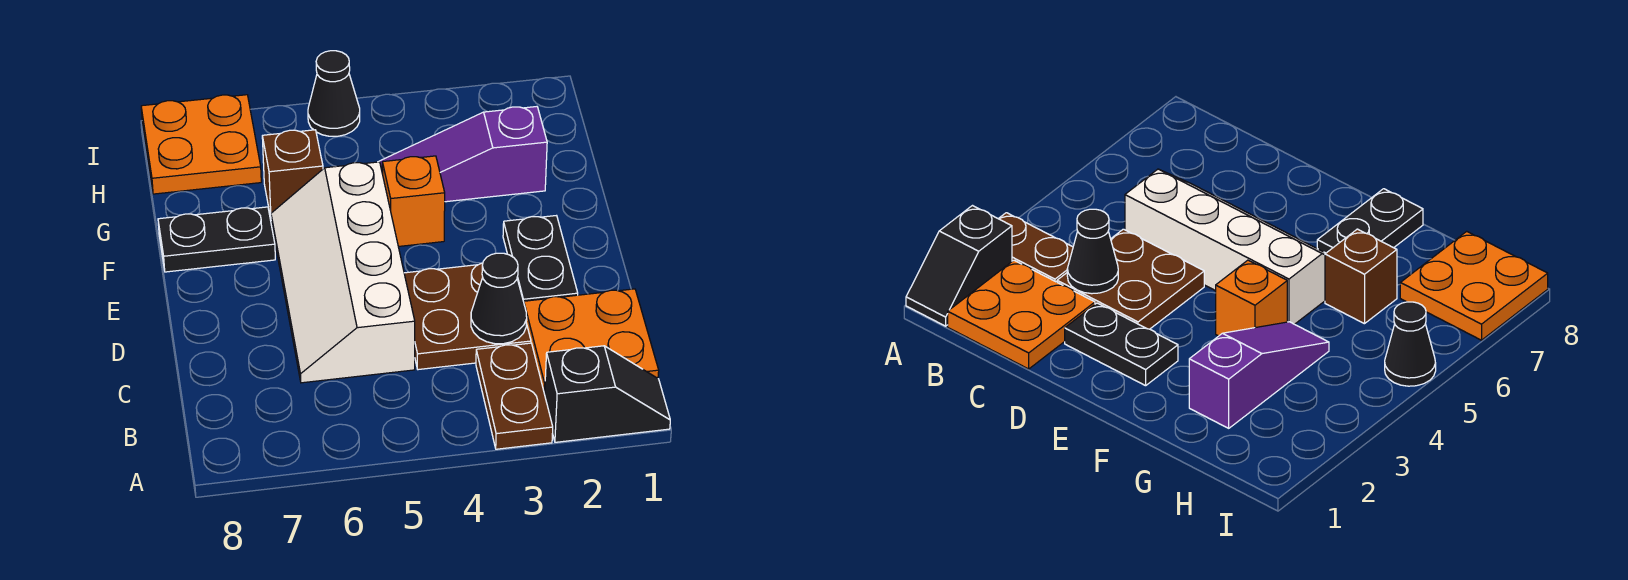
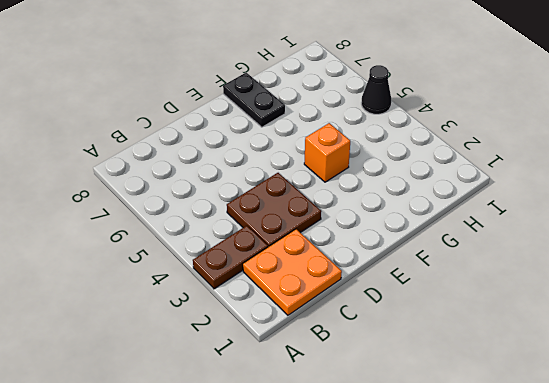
none -> black 1x2 slope [545,346,670,442]
none -> white 2x4 slope [271,162,415,383]
none -> black 1x2 plate [503,216,578,302]

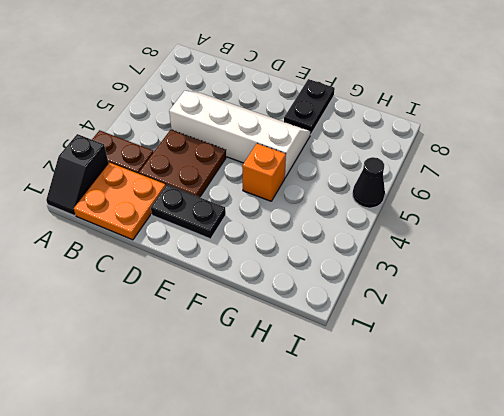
none -> purple 1x3 slope [379,107,547,202]
none -> brown 1x1 brick [262,130,323,218]
none -> orange 2x2 plate [141,95,261,194]

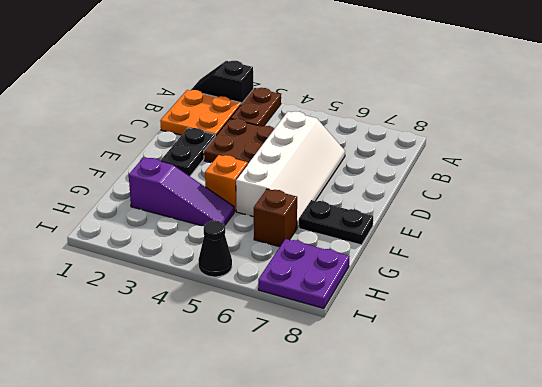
purple 2x2 plate [258,239,350,308] -> orange 2x2 plate [141,95,261,194]
none -> black 1x1 cone [471,253,527,344]

